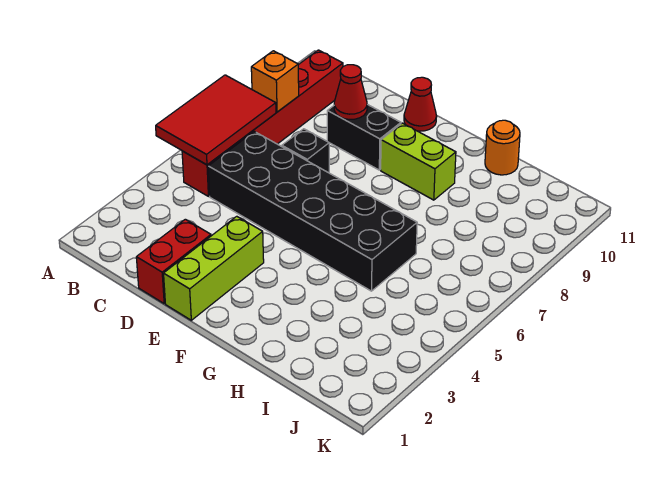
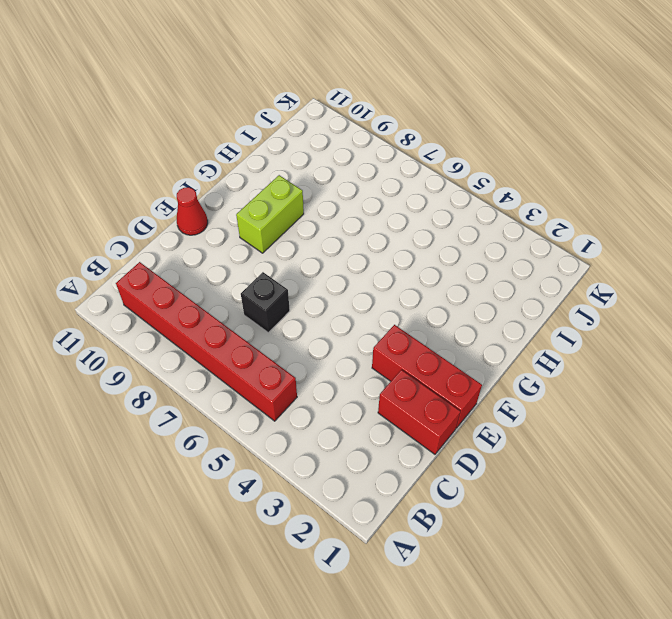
red 1x3 brick [372,325,482,428] -> lime 1x3 brick [164,216,264,320]
none -> black 2x6 brick [208,131,417,291]
none -> black 1x2 brick [327,104,401,170]
none -> orange 1x1 round brick [485,120,520,175]

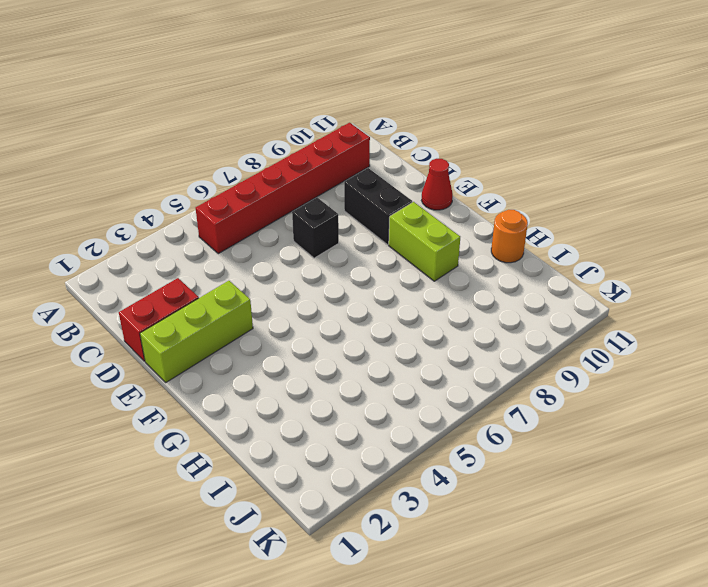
none -> black 2x6 brick [208,131,417,291]
none -> red 2x3 tile [156,75,276,165]
none -> orange 1x1 brick [251,51,299,112]

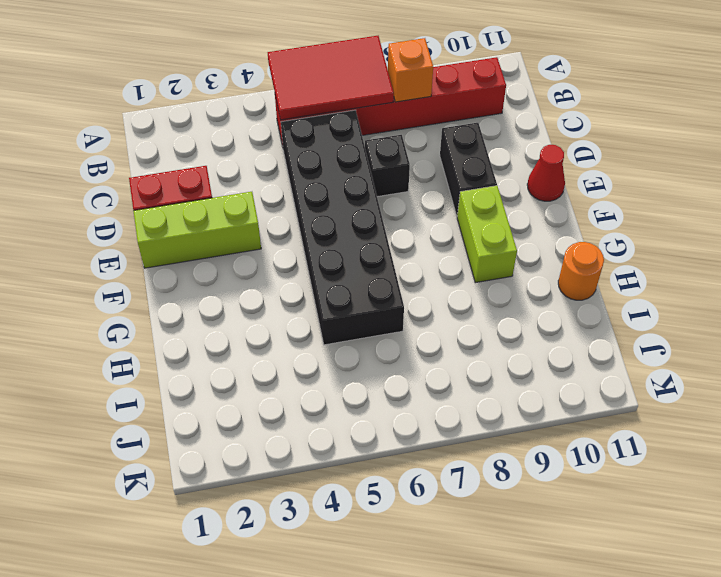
none -> red 1x1 cone [334,65,367,120]

